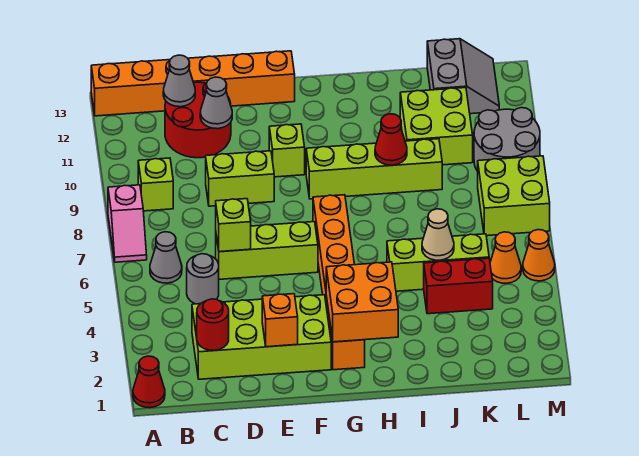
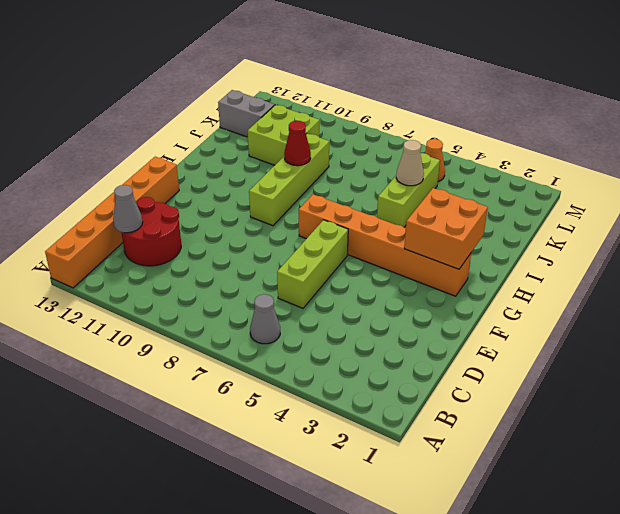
none -> red 1x1 cone [133,356,165,408]
none -> pink 1x2 slope [108,185,147,262]
none -> lime 1x1 brick [138,158,173,211]

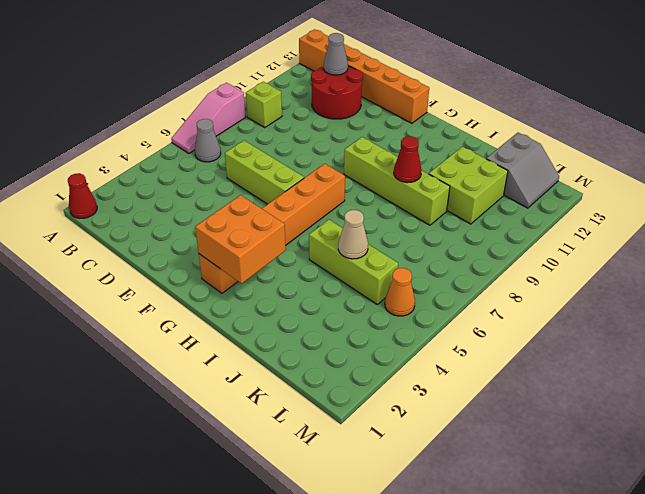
pink 1x3 slope [171,83,246,153] -> pink 1x2 slope [108,185,147,262]
none -> lime 2x4 brick [192,295,331,379]
none -> grey 1x1 round brick [187,254,219,304]
none -> lime 1x2 brick [206,151,274,206]

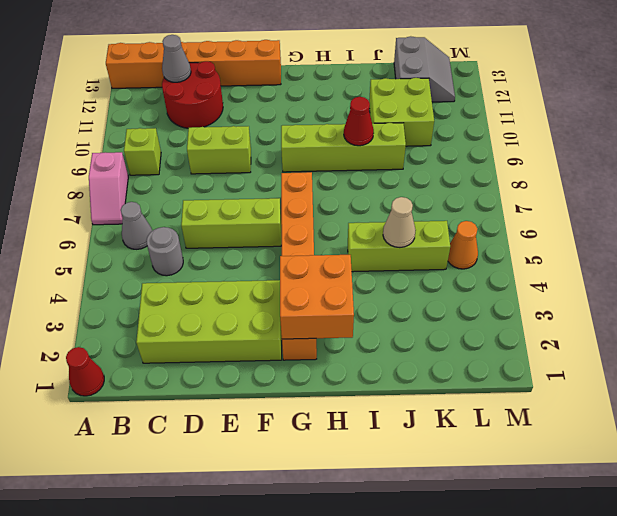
none -> lime 1x1 brick [269,124,305,177]
none -> red 1x2 brick [424,258,493,314]
none -> lime 2x2 brick [478,156,550,236]

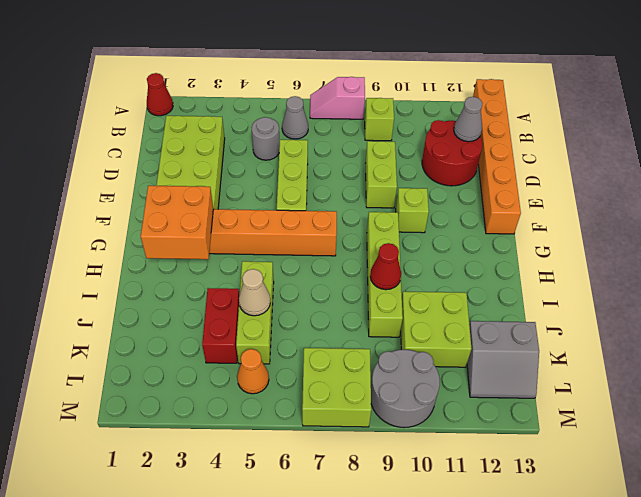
none -> orange 1x1 cone [523,230,555,281]
none -> red 1x1 round brick [197,299,229,350]
none -> lime 1x1 brick [216,199,251,252]

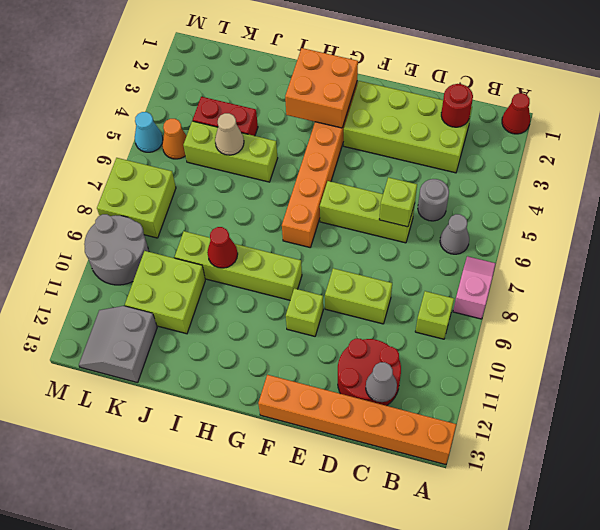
cyan 1x1 cone [135,112,163,152] -> orange 1x1 cone [523,230,555,281]
none -> grey 1x1 cone [200,77,232,129]
none -> orange 1x1 brick [262,294,298,347]

